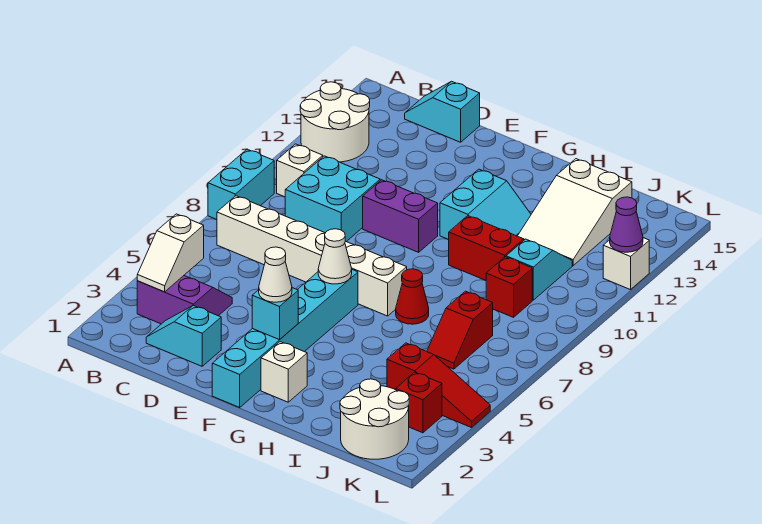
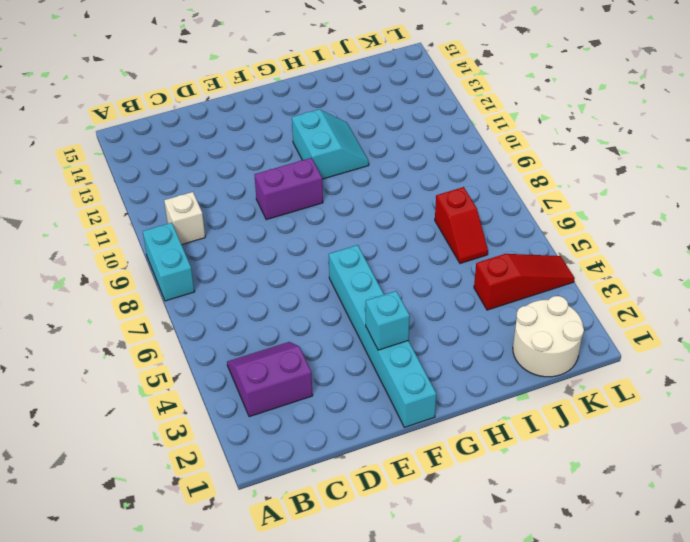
none -> white 2x2 round brick [300,82,370,162]
none -> white 1x6 brick [217,196,407,316]
none -> cyan 1x2 slope [146,306,221,366]

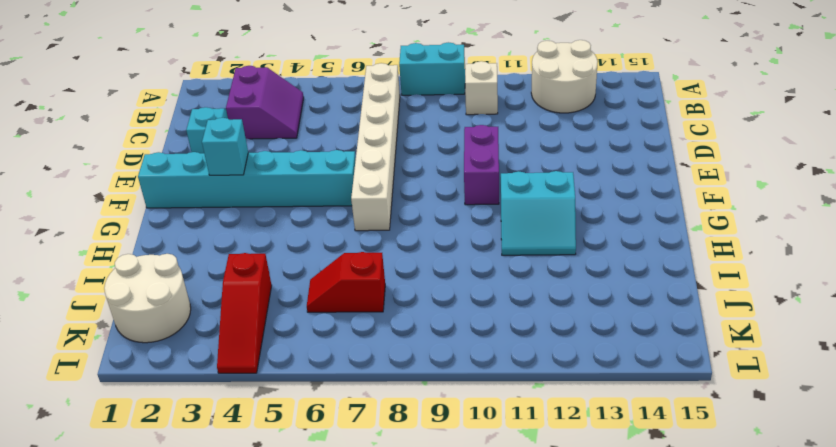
none -> cyan 2x2 brick [285,156,380,242]
none -> cyan 1x2 slope [405,81,480,142]
none -> white 1x1 brick [261,342,307,402]

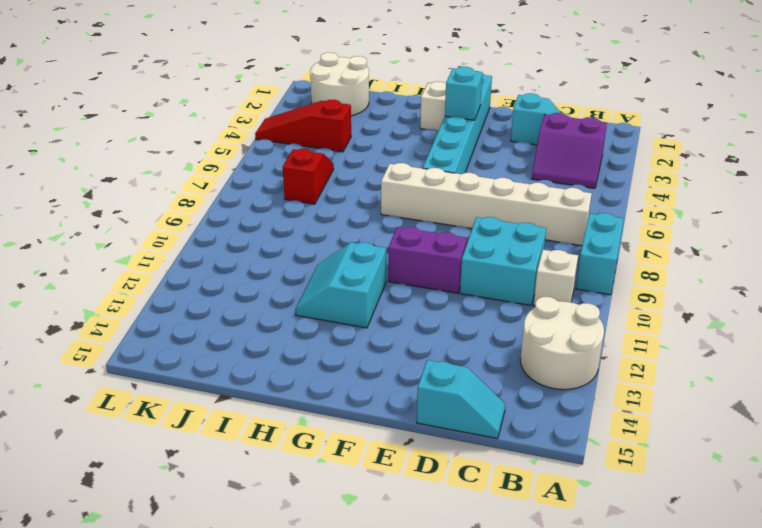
none -> red 1x1 cone [396,269,429,324]
none -> red 1x2 brick [448,216,524,281]
none -> white 2x3 slope [518,159,632,266]

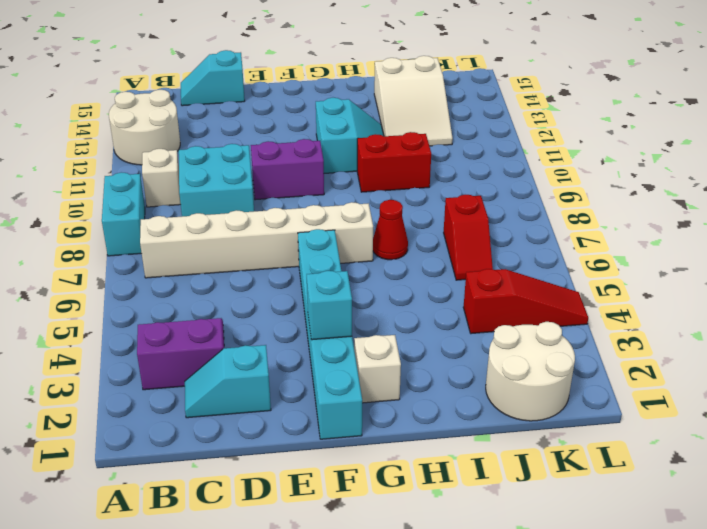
none -> red 1x1 brick [486,257,532,317]
none -> cyan 1x2 slope [506,239,572,300]
none -> red 1x1 brick [396,372,442,433]

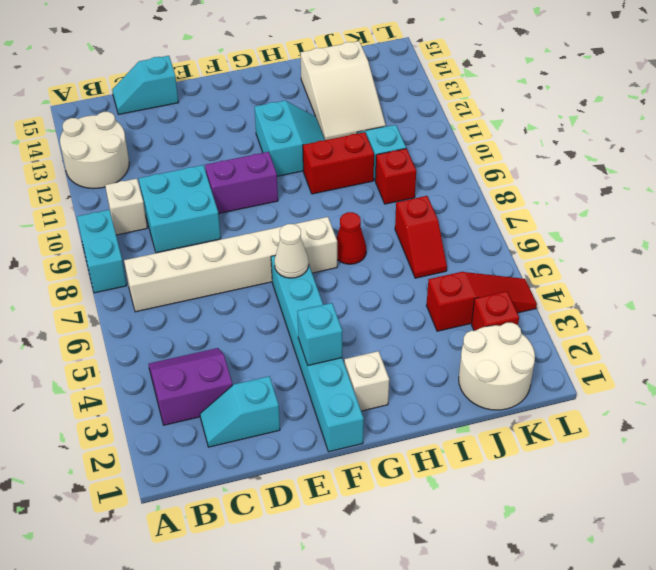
none -> white 1x1 brick [603,238,649,290]
none -> white 1x2 slope [137,214,204,292]
none -> purple 1x1 cone [610,197,643,252]

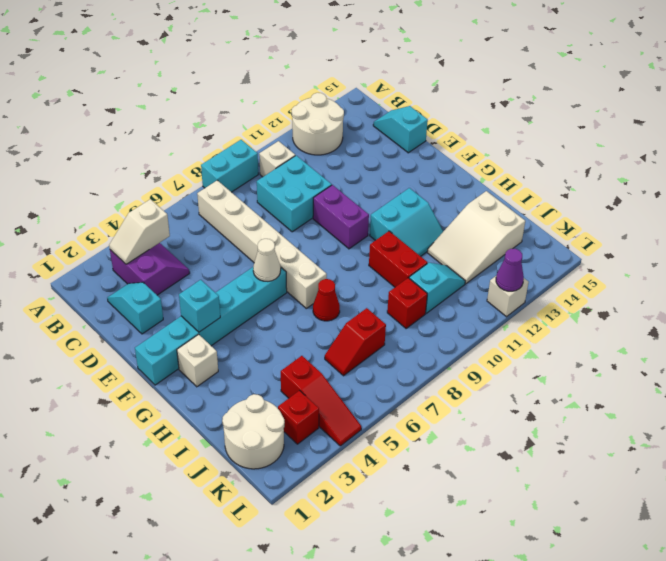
none -> white 1x1 cone [259,247,292,302]

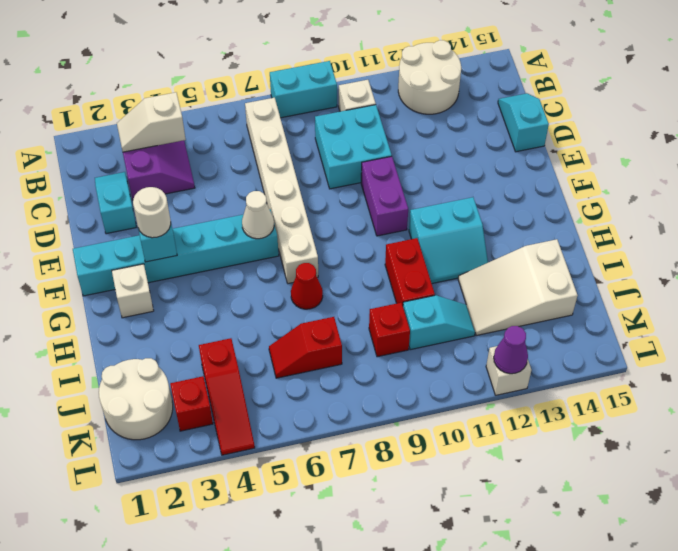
white 1x1 round brick [133,187,171,238] -> white 1x1 cone [259,247,292,302]

